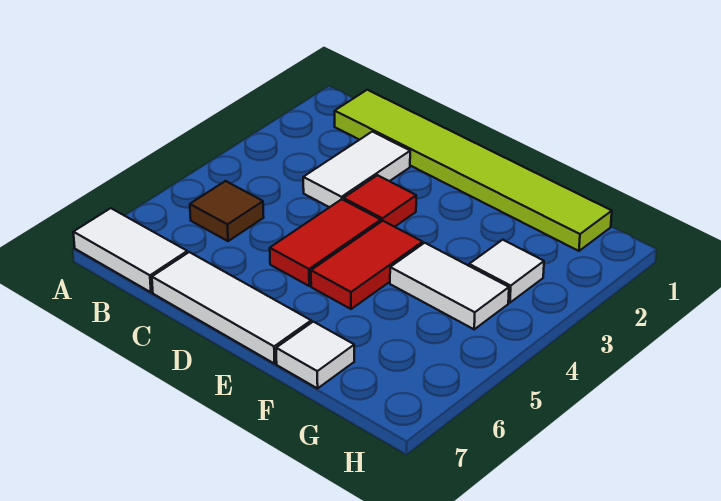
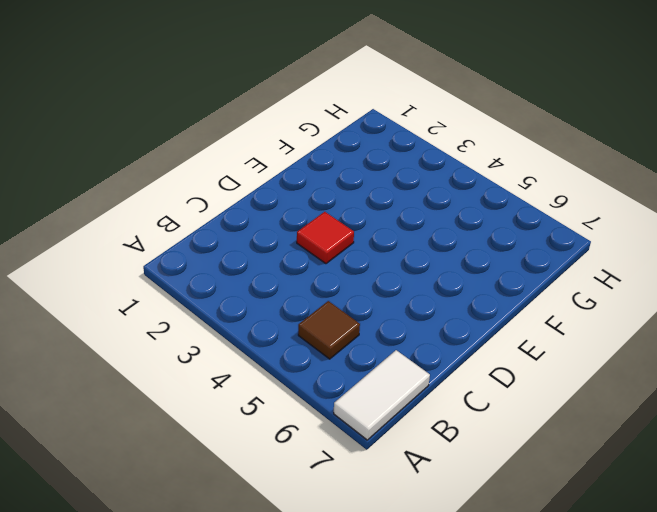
none -> lime 1x6 tile [335,90,612,251]
none -> white 1x2 tile [303,132,410,207]

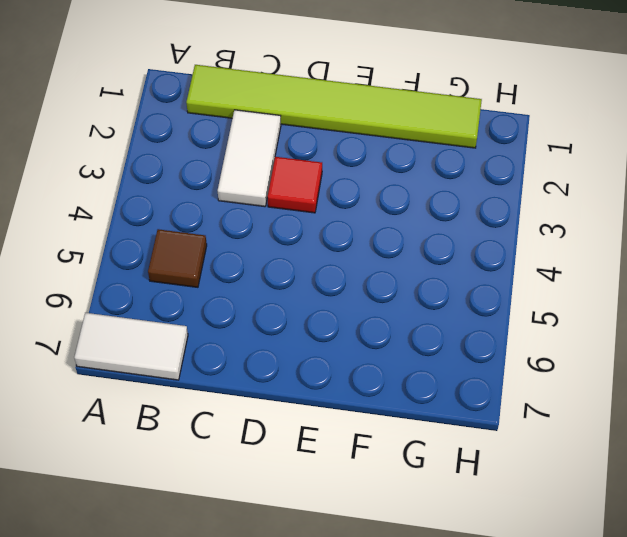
none -> white 1x3 tile [152,252,311,364]
none -> red 1x2 tile [270,199,381,286]

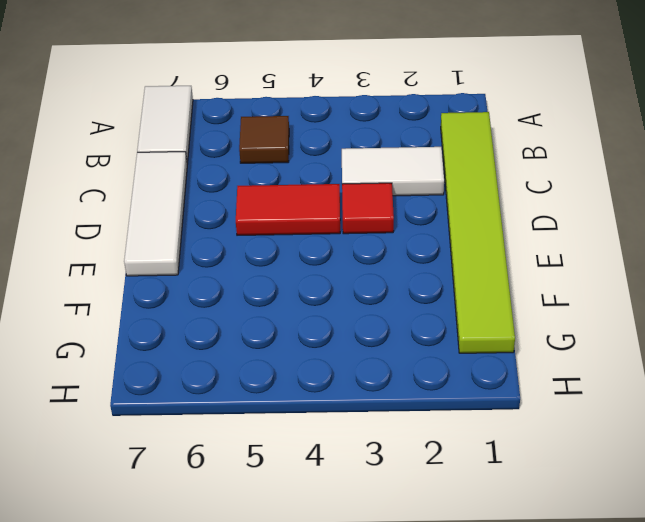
none -> red 1x2 tile [311,221,423,309]
none -> white 1x2 tile [390,243,509,329]

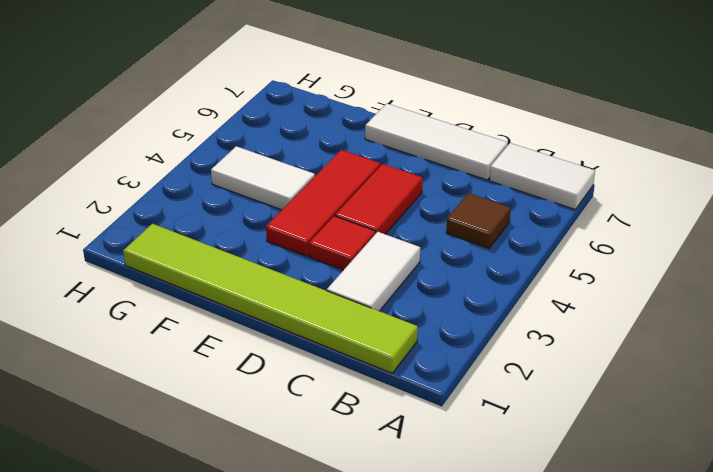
red 1x3 tile [266,150,380,256] -> red 1x2 tile [311,221,423,309]
none -> white 1x1 tile [276,322,354,388]
none -> white 1x1 tile [469,240,544,303]

